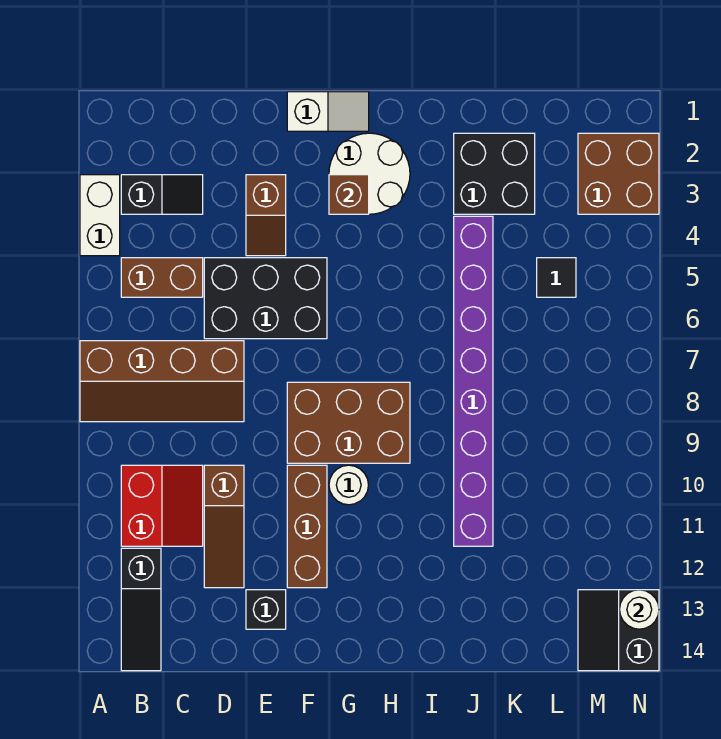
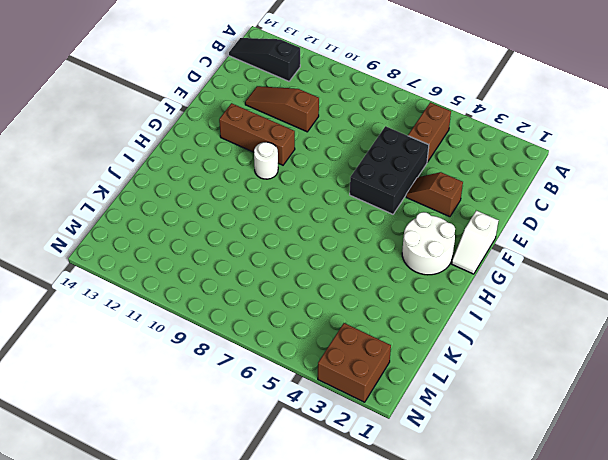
none -> white 1x2 brick [80,175,120,256]
none -> brown 2x4 slope [80,341,244,422]
none -> black 1x2 slope [121,175,203,214]

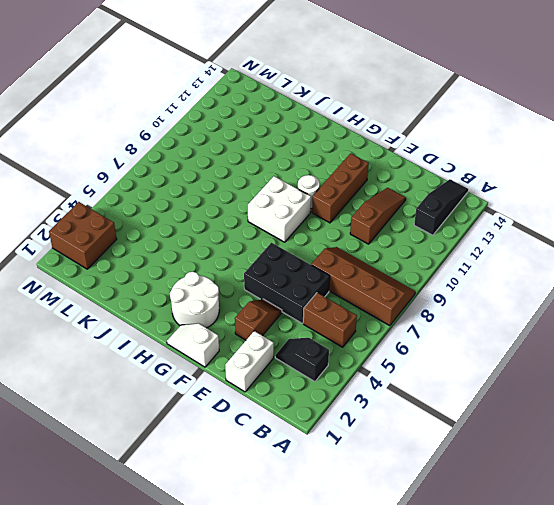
white 1x2 brick [225,331,274,392] -> white 1x2 brick moved to [80,175,120,256]
white 2x2 brick [248,176,311,242] -> brown 2x3 brick [287,382,410,463]
none -> red 2x2 slope [121,465,203,546]
none -> black 1x1 brick [246,590,286,629]
none -> black 2x2 brick [454,133,535,214]

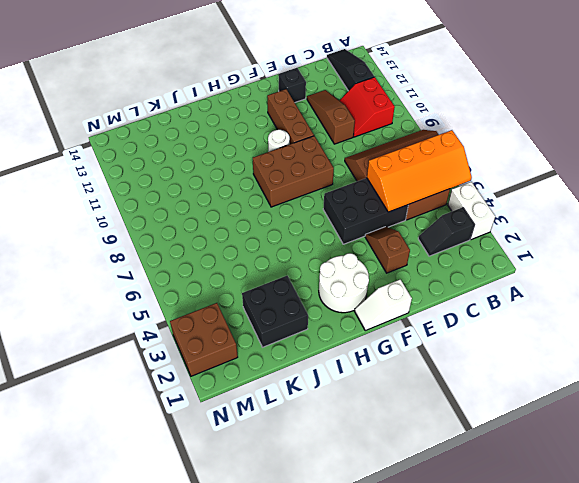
orange 2x4 slope [367,130,472,212] -> none
none -> purple 1x8 brick [454,216,493,546]
none -> black 1x1 tile [537,258,576,297]
none -> black 2x2 slope [578,590,659,671]

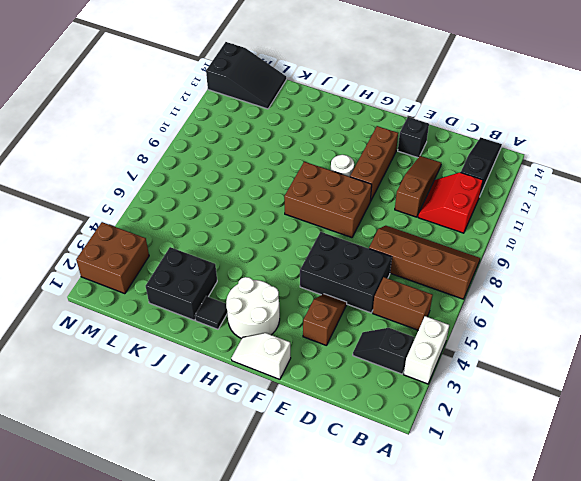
black 1x1 tile [195,296,227,329] -> black 1x1 tile moved to [537,258,576,297]
black 2x3 slope [206,42,286,109] -> black 2x2 slope [578,590,659,671]
none -> purple 1x8 brick [454,216,493,546]
none -> brown 1x1 brick [329,175,369,214]
none -> white 1x1 round brick [620,590,659,629]

